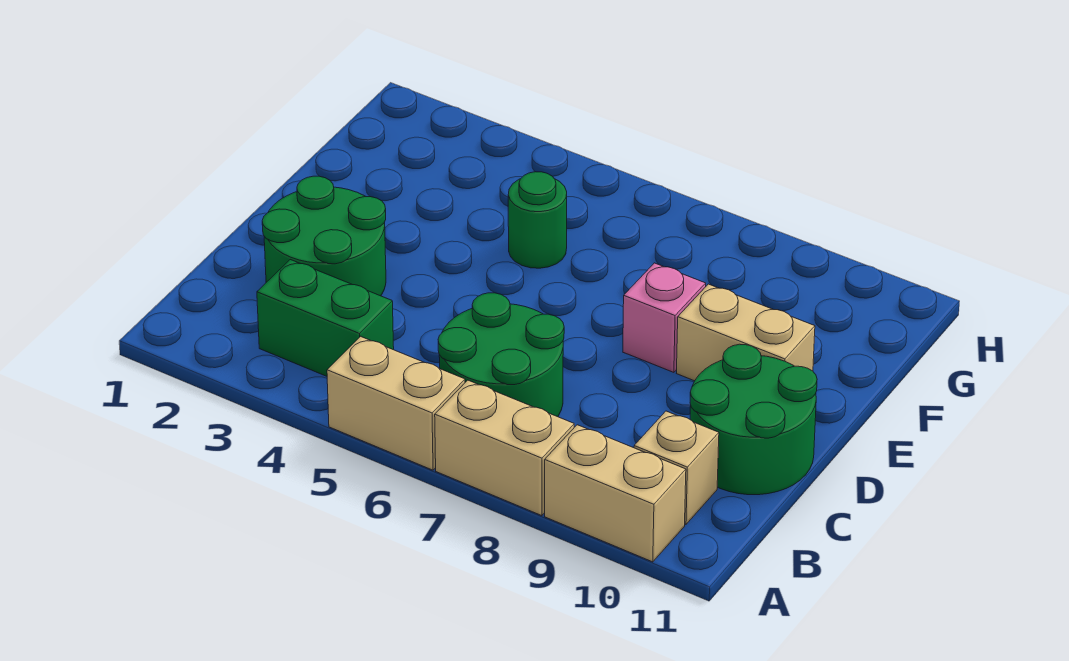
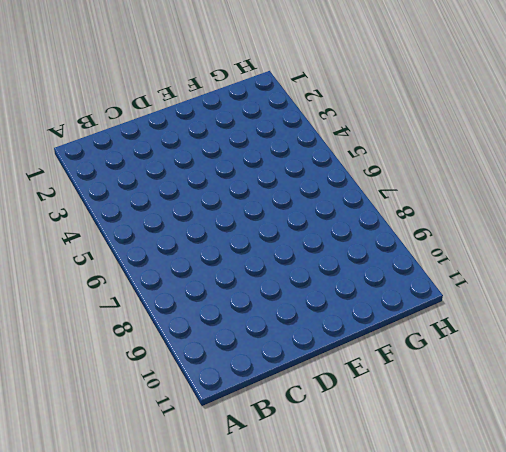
none -> tan 1x2 brick [327,336,465,470]
none -> tan 1x2 brick [435,380,574,516]

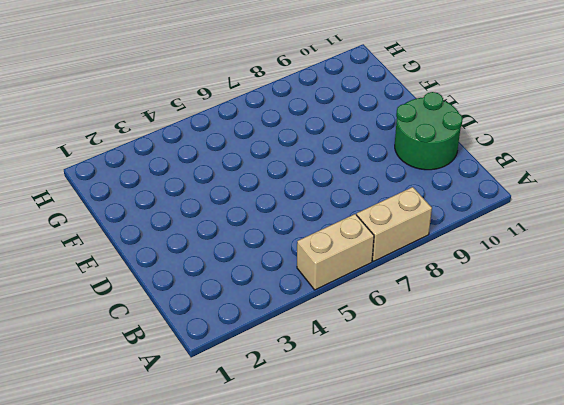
none -> tan 1x2 brick [545,425,686,562]
none -> green 1x2 brick [257,260,394,376]

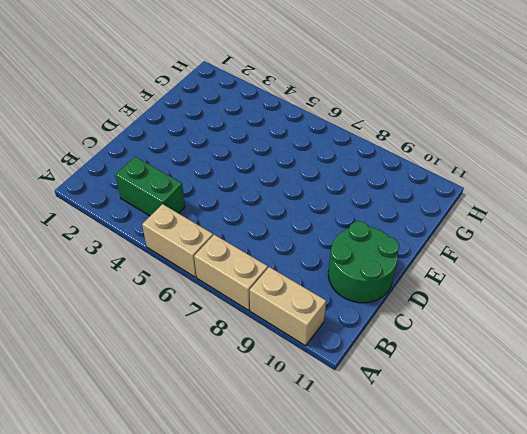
none -> green 2x2 round brick [438,293,564,417]
none -> tan 1x1 brick [634,411,719,524]

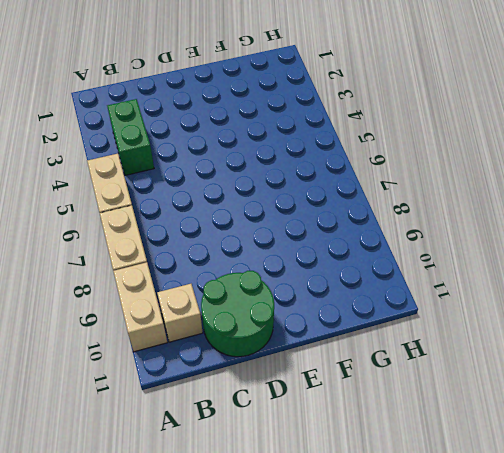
none -> green 2x2 round brick [438,293,564,417]
none -> green 2x2 round brick [262,176,386,296]

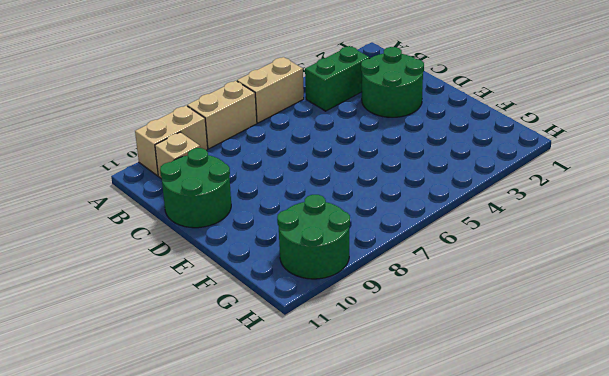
green 2x2 round brick [277,195,350,279] -> green 2x2 round brick moved to [438,293,564,417]
none -> pink 1x1 brick [623,263,706,372]
none -> tan 1x2 brick [677,284,815,381]

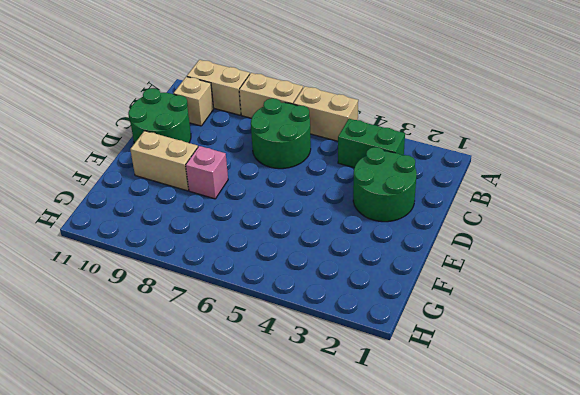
none -> green 1x1 round brick [508,172,567,268]

